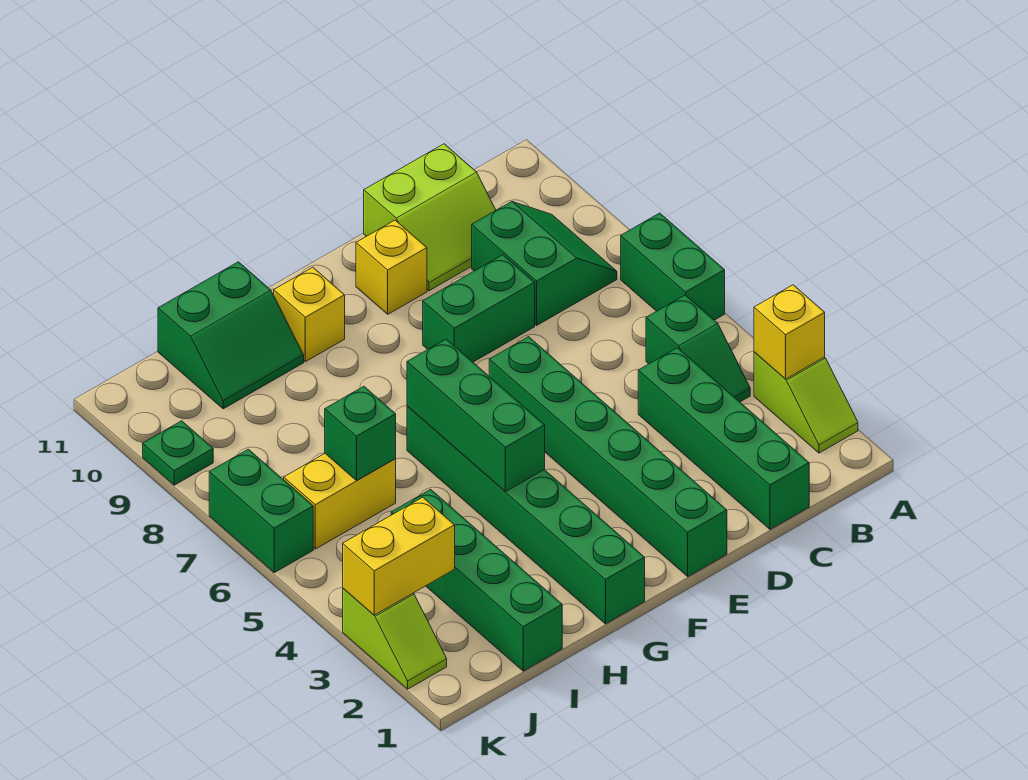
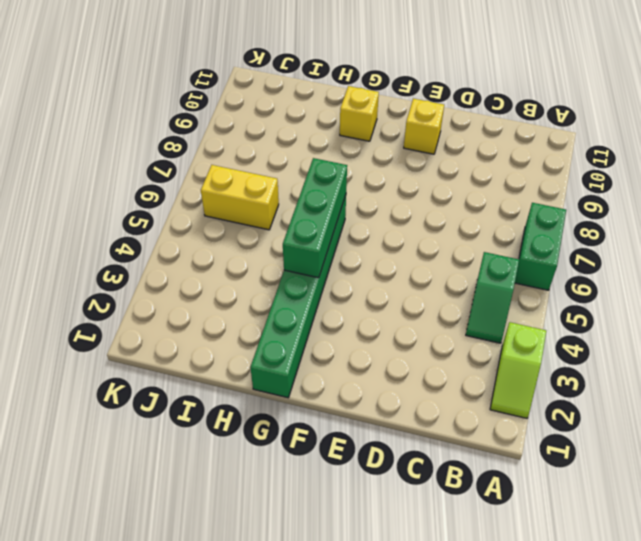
none -> green 2x2 slope [472,202,617,325]
none -> green 1x4 brick [638,348,809,529]
none -> lime 2x2 slope [364,144,496,291]

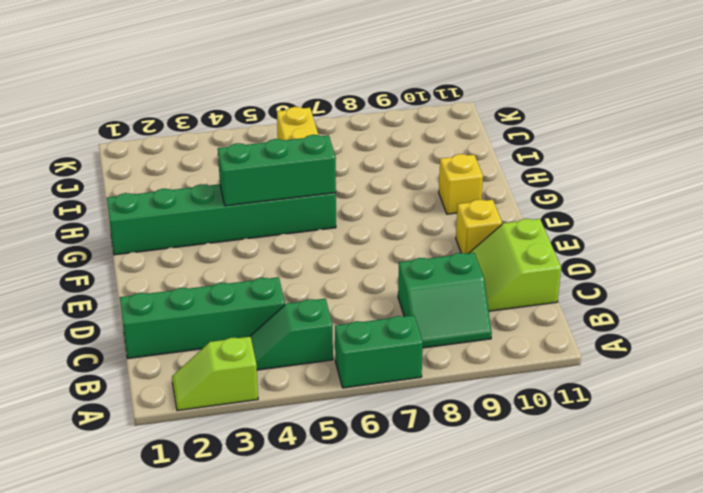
none -> green 1x2 brick [423,255,535,362]
none -> green 1x6 brick [489,337,727,577]
none -> green 2x2 slope [158,262,304,409]

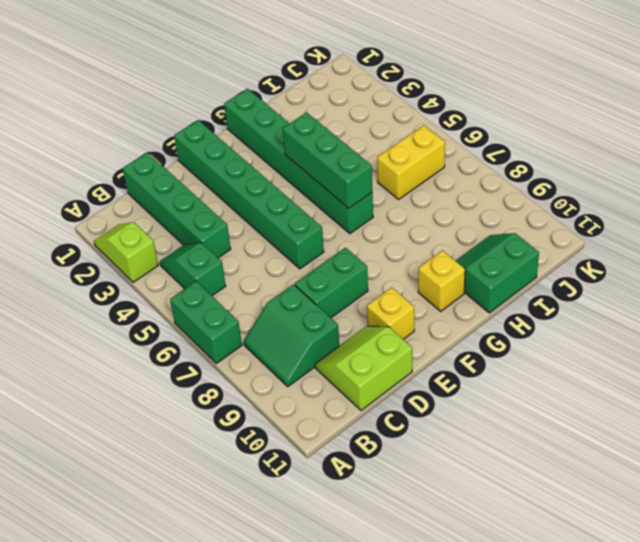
none -> green 1x4 brick [391,489,562,671]
none -> lime 1x2 slope [343,589,447,689]
none -> green 1x2 brick [209,449,313,573]

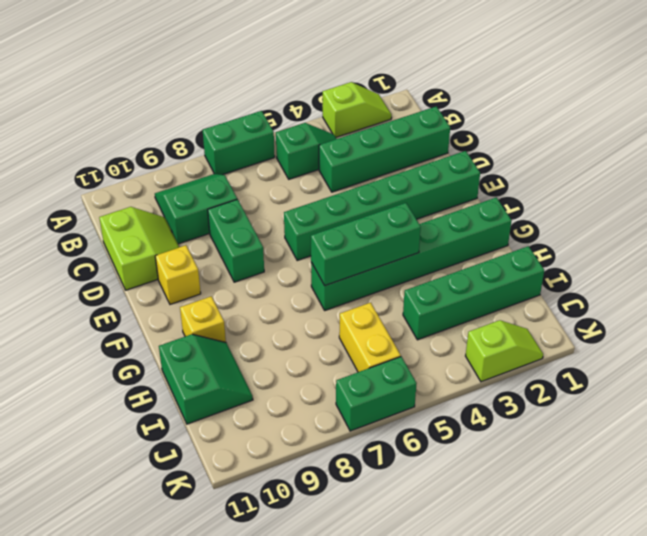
none -> green 1x1 plate [143,421,213,485]
none -> yellow 1x1 brick [754,285,825,379]
none -> green 1x1 brick [325,386,396,480]

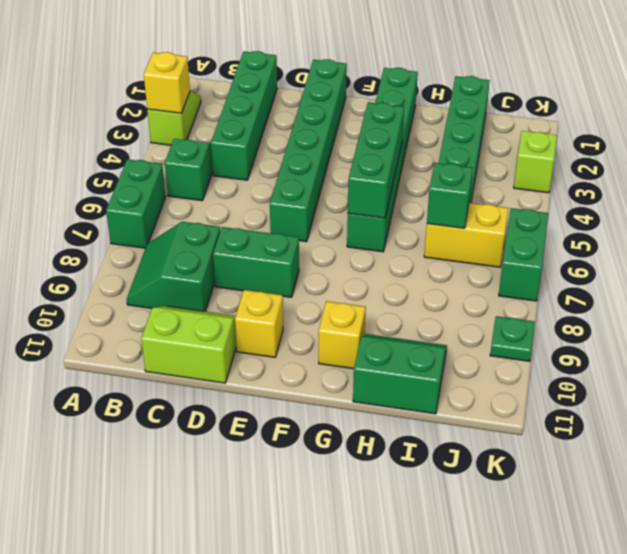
none -> yellow 1x2 brick [343,497,455,615]

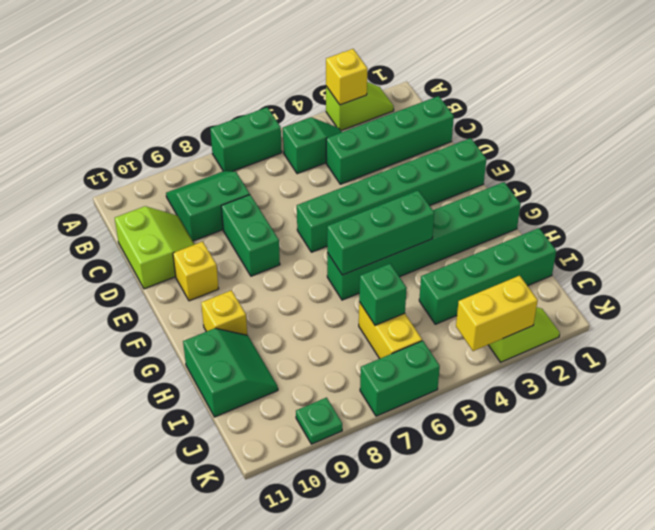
yellow 1x2 brick [456,276,538,351] -> yellow 1x2 brick turned to [343,497,455,615]

